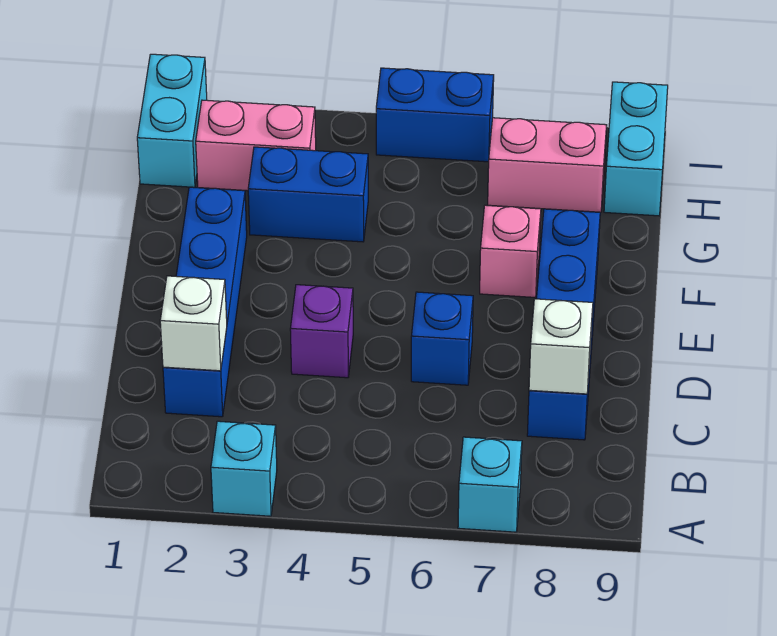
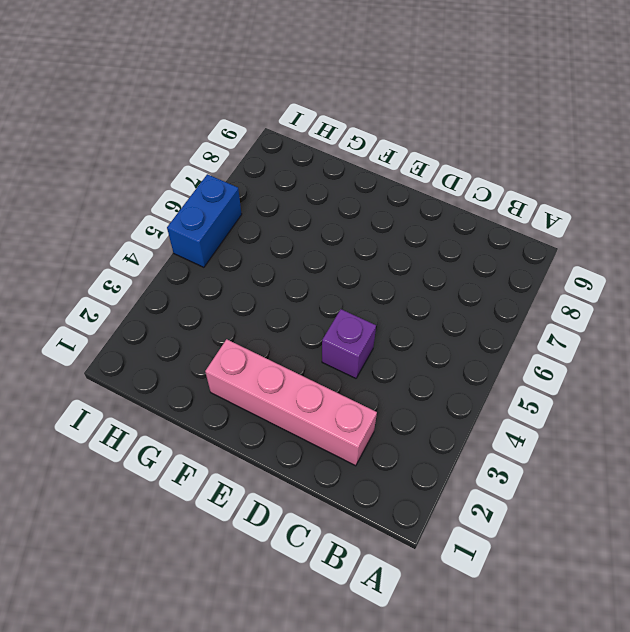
pink 1x4 brick [205,339,377,466] -> blue 1x4 brick [163,187,247,417]
none -> cyan 1x1 brick [211,421,277,516]
none -> cyan 1x1 brick [458,437,522,532]
none -> blue 1x4 brick [527,209,600,440]

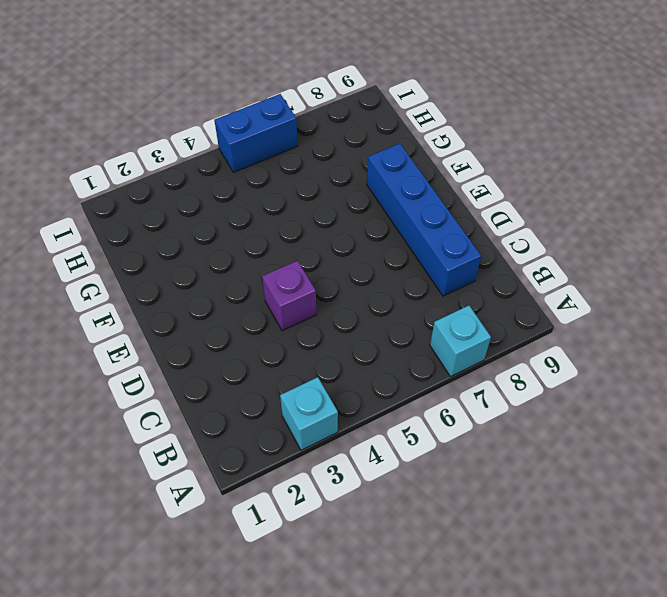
none -> blue 1x4 brick [163,187,247,417]
none -> blue 1x1 brick [411,292,473,385]
none -> pink 1x1 brick [480,205,541,297]

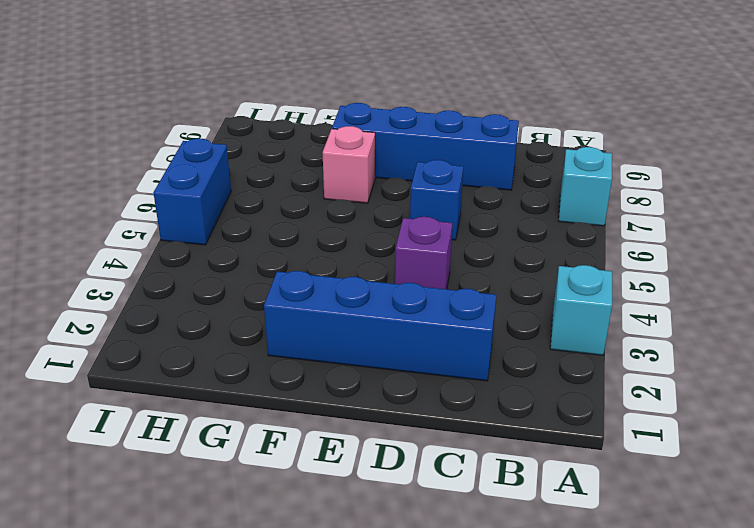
none -> blue 1x2 brick [248,147,368,242]
none -> cyan 1x2 brick [137,54,207,187]
none -> pink 1x2 brick [196,100,316,191]

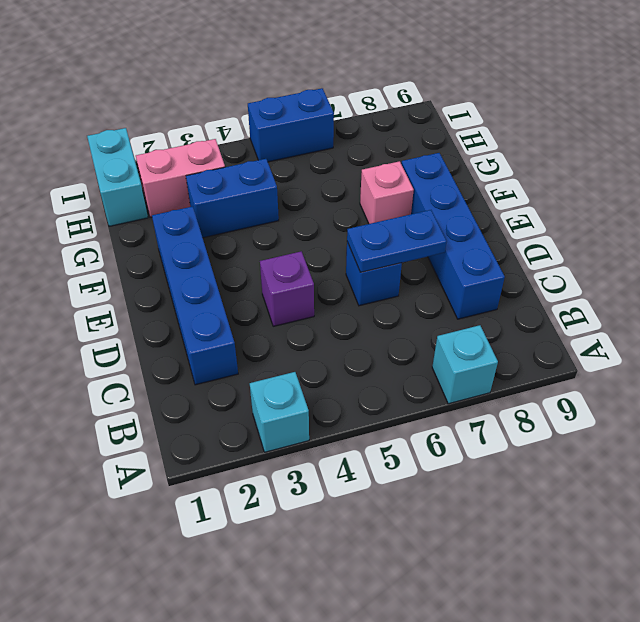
blue 1x2 plate [347,210,447,272] -> none
none -> pink 1x2 brick [488,118,607,212]
none -> cyan 1x2 brick [604,82,668,216]
none -> white 1x1 brick [160,276,227,371]

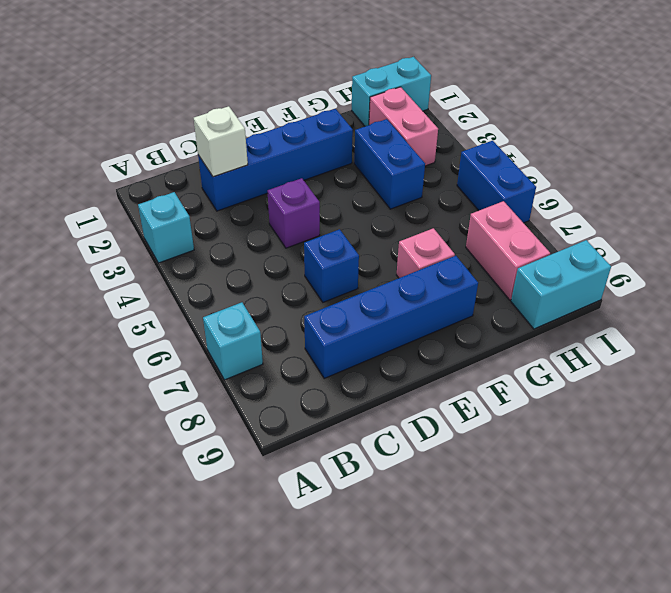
none -> white 1x1 brick [529,299,593,394]

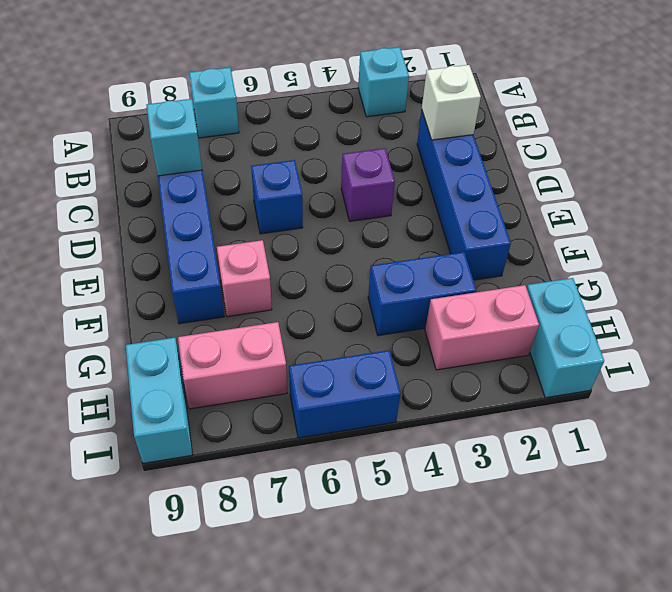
cyan 1x1 brick [147,99,202,176] -> white 1x1 brick [529,299,593,394]

